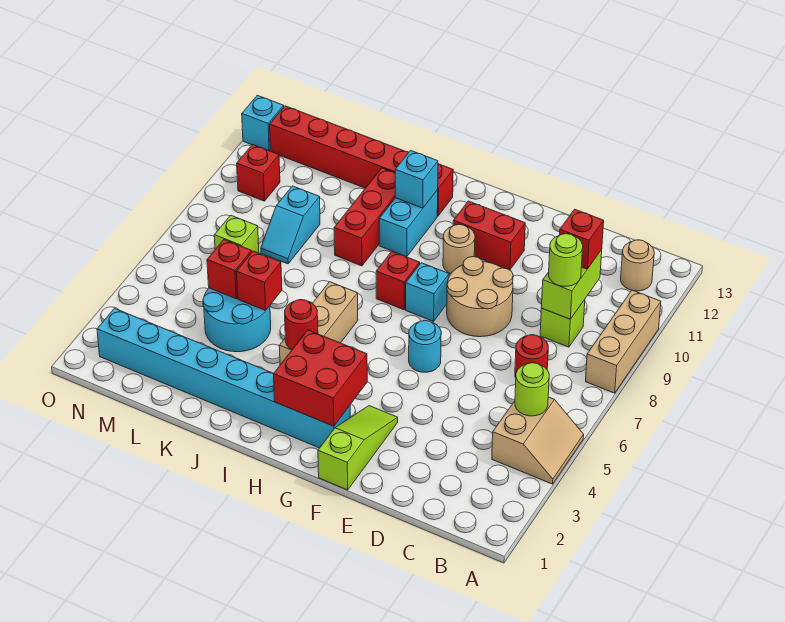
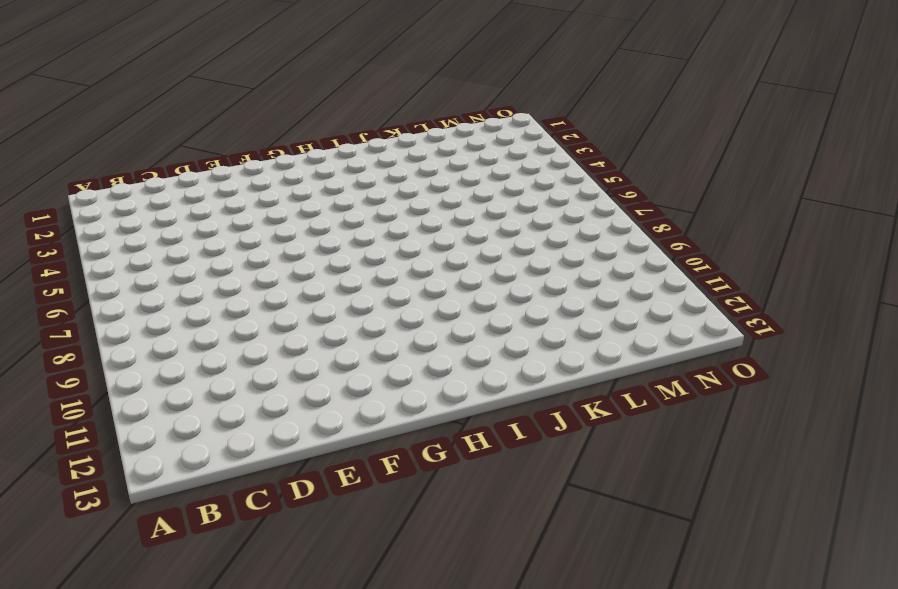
none -> tan 2x2 slope [492,397,584,484]
none -> tan 1x3 brick [586,290,661,393]
none -> tan 1x1 round brick [621,240,654,291]
none -> red 1x1 round brick [515,335,548,378]

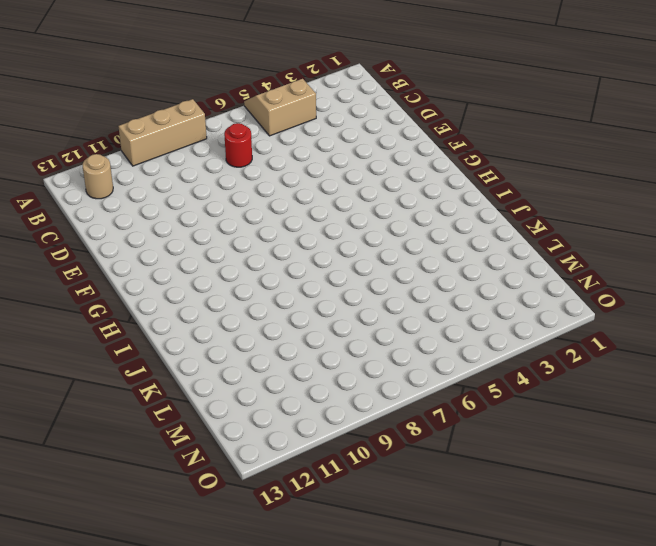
none -> lime 1x1 brick [540,300,585,347]
none -> tan 2x2 round brick [447,257,513,337]
none -> lime 1x3 slope [318,406,398,490]
none -> cyan 1x1 round brick [409,321,441,372]

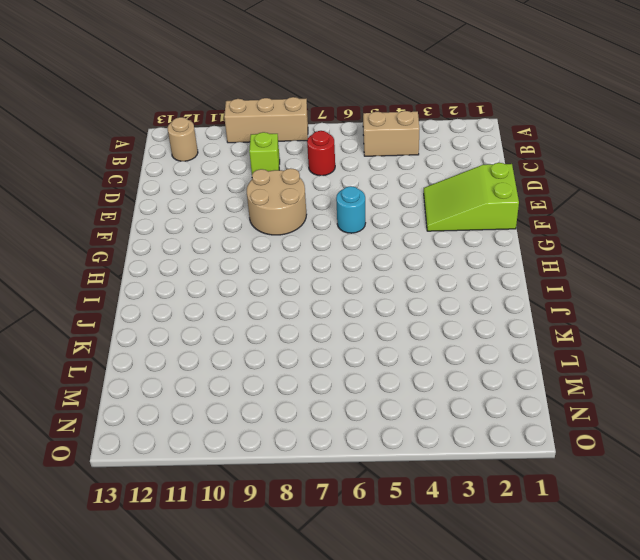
lime 2x3 slope [424,163,519,231] -> lime 1x3 slope [318,406,398,490]
none -> red 1x2 brick [453,201,525,270]
none -> cyan 1x8 brick [97,308,350,448]
none -> cyan 1x1 brick [406,263,449,321]
none -> tan 1x1 round brick [443,224,475,274]

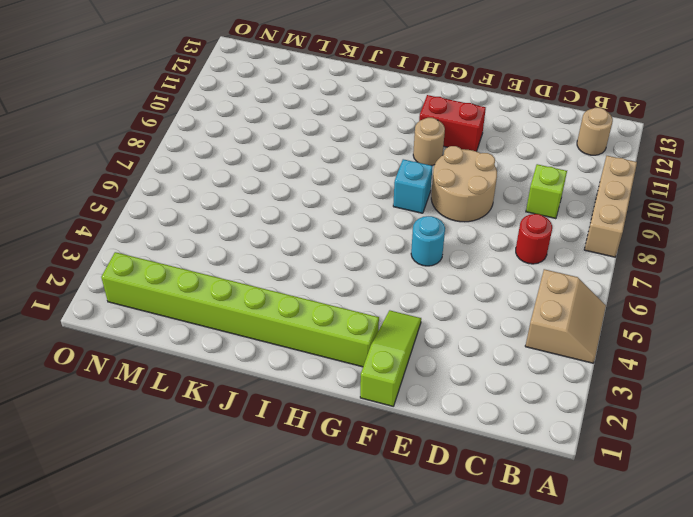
lime 1x8 brick [101,252,379,367] -> cyan 1x8 brick [97,308,350,448]
none -> red 1x1 brick [376,251,420,310]
none -> tan 1x3 brick [279,282,358,365]
none -> cyan 1x2 brick [379,190,438,257]
none -> red 1x6 brick [270,106,453,216]

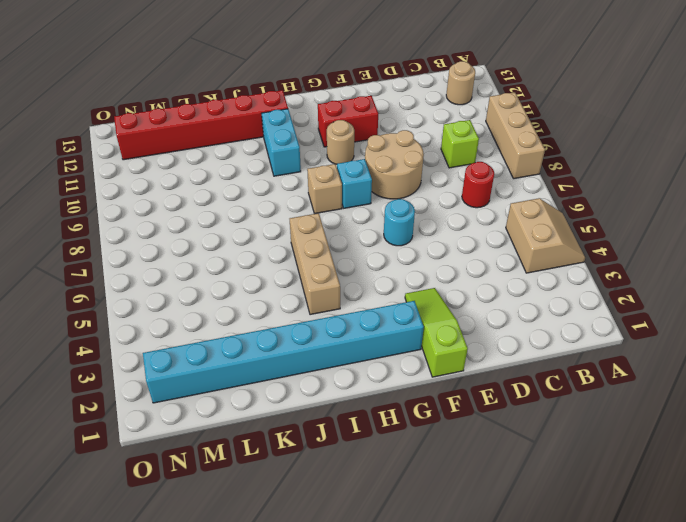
tan 1x1 brick [307,164,342,214] -> red 1x1 brick [376,251,420,310]
none -> red 1x3 brick [334,168,395,266]
none -> cyan 2x2 round brick [203,288,271,352]
none -> cyan 1x2 slope [261,186,320,264]
none -> lime 1x1 brick [214,215,259,253]

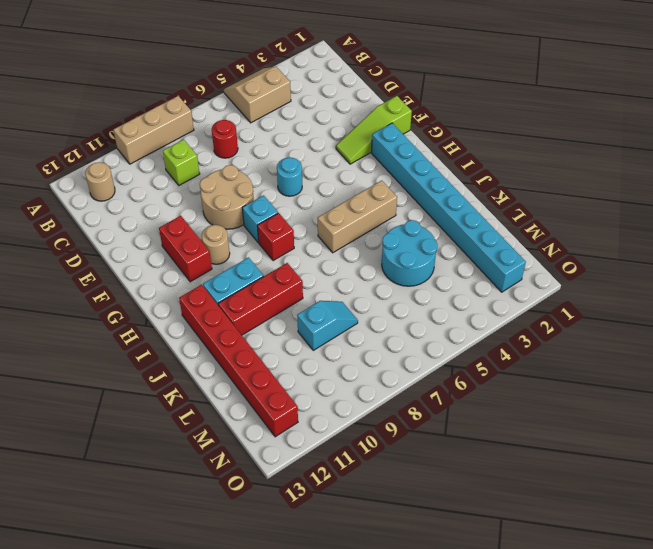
none -> lime 1x1 brick [214,215,259,253]
none -> red 1x1 brick [237,145,280,201]
none -> cyan 1x1 brick [242,95,284,151]
none -> lime 1x1 round brick [515,363,549,416]

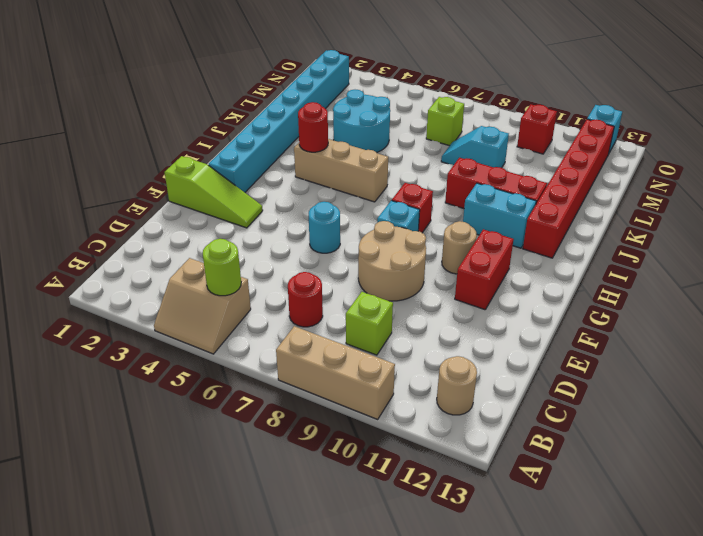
none -> lime 1x2 brick [541,250,602,319]
none -> red 2x2 brick [274,330,367,426]
none -> cyan 1x1 brick [395,150,438,208]
none -> red 1x1 brick [236,251,282,310]

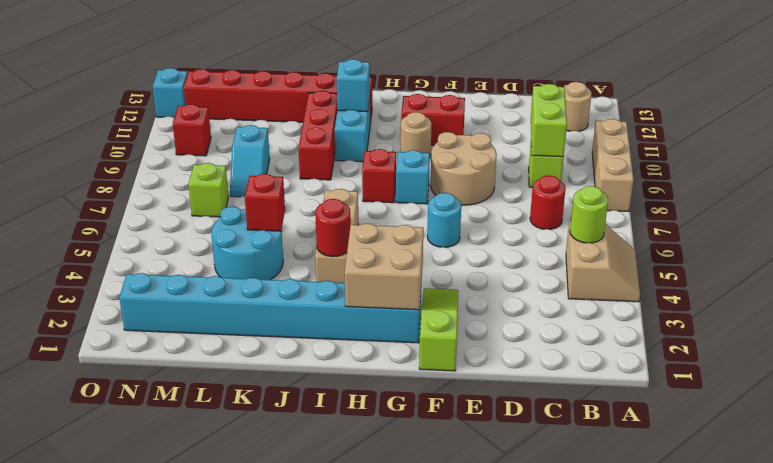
tan 2x2 brick [345,223,423,310] -> red 2x2 brick [274,330,367,426]
none -> red 1x1 brick [207,240,252,299]
none -> lime 1x1 round brick [549,234,583,286]
none -> red 1x1 brick [559,209,604,269]

